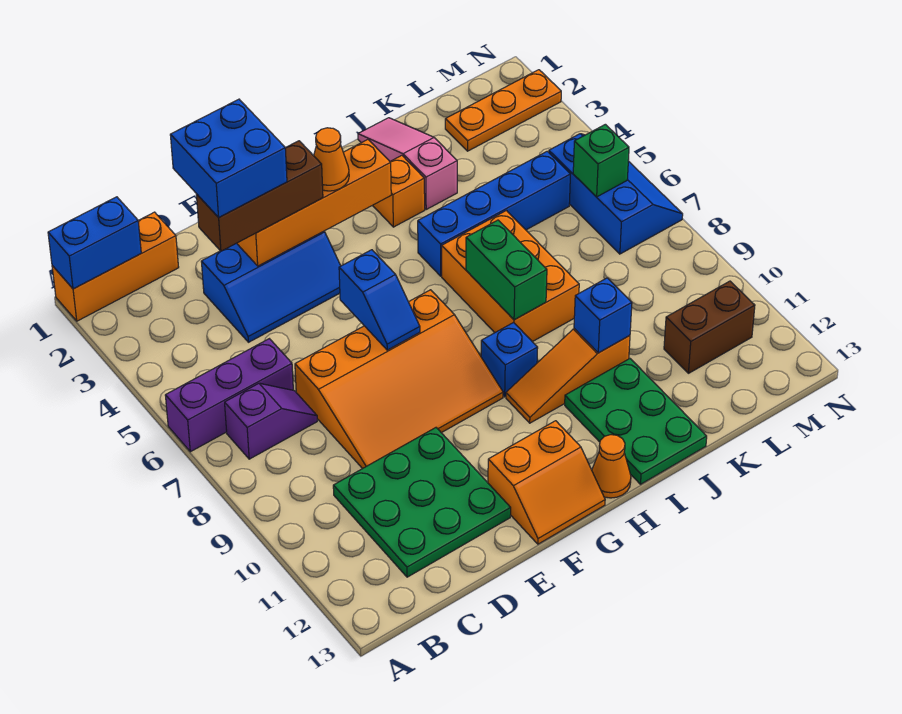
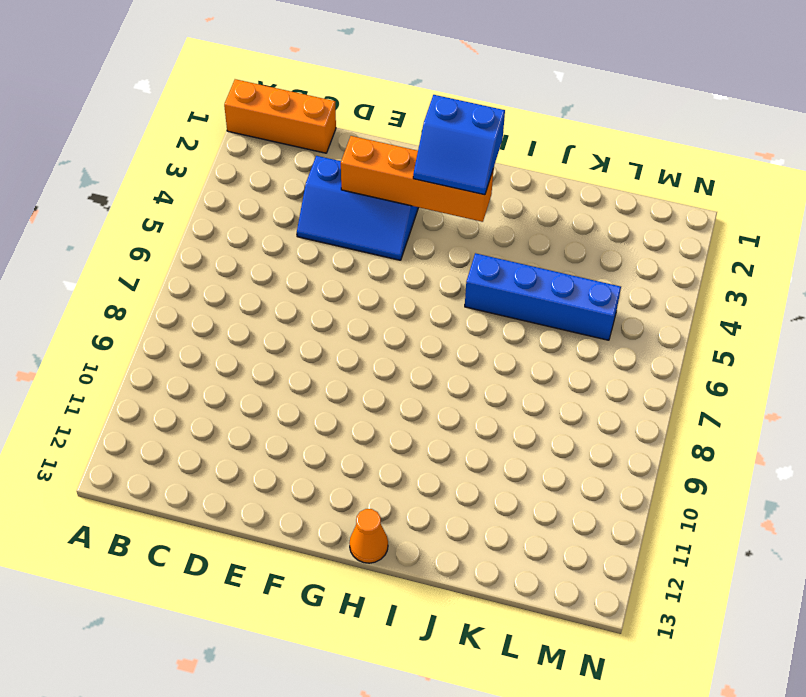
blue 2x2 slope [413,95,505,195] -> orange 1x1 cone [314,128,349,191]
none -> purple 1x3 brick [165,339,293,452]
none -> purple 1x2 slope [225,383,317,459]
none -> green 3x3 plate [333,428,511,577]

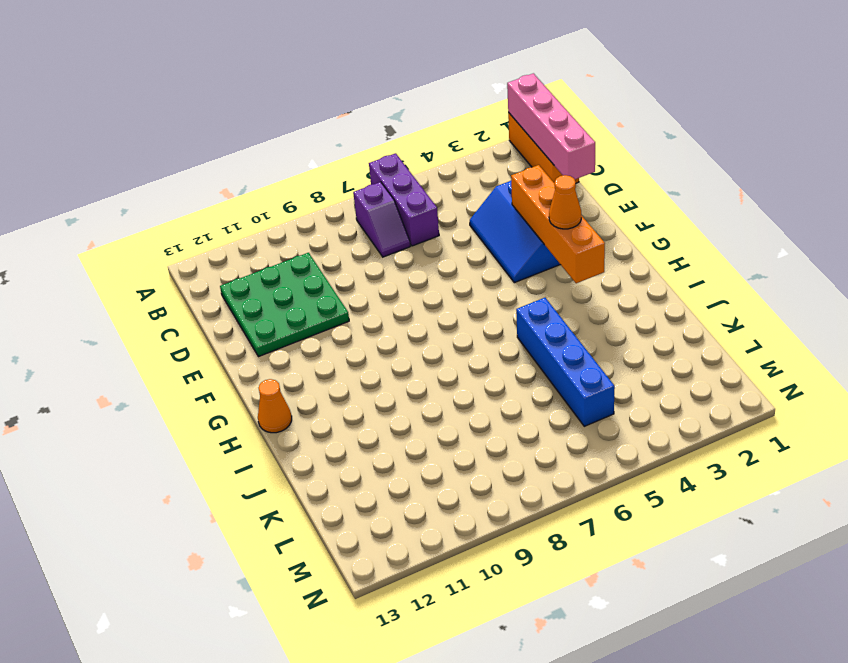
pink 1x4 brick [507,73,595,179] -> blue 1x2 brick [48,197,141,289]
none -> orange 3x4 slope [295,290,503,469]
none -> orange 2x2 slope [488,421,605,544]
none -> blue 1x1 brick [481,323,538,397]

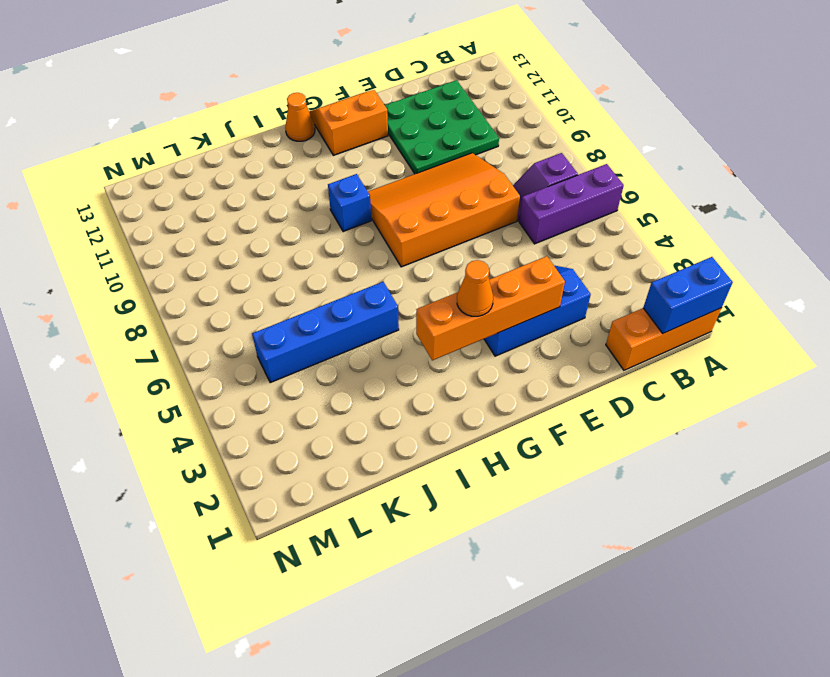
none -> orange 1x3 slope [506,329,630,423]
none -> orange 1x1 brick [373,155,425,227]
none -> orange 2x3 brick [442,211,579,342]

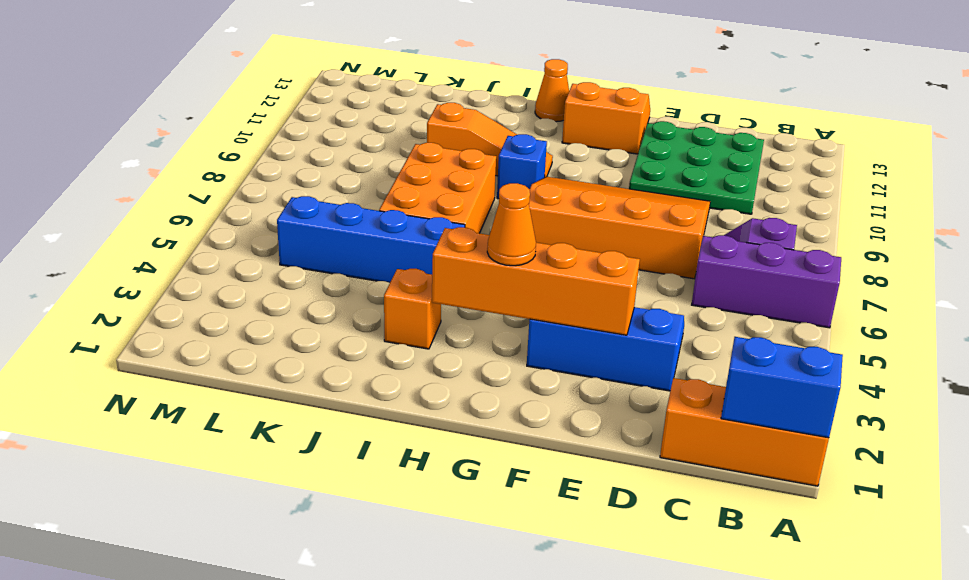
none -> green 2x3 plate [565,359,707,484]
none -> pink 1x3 slope [358,118,457,209]
none -> orange 1x3 plate [445,70,561,151]

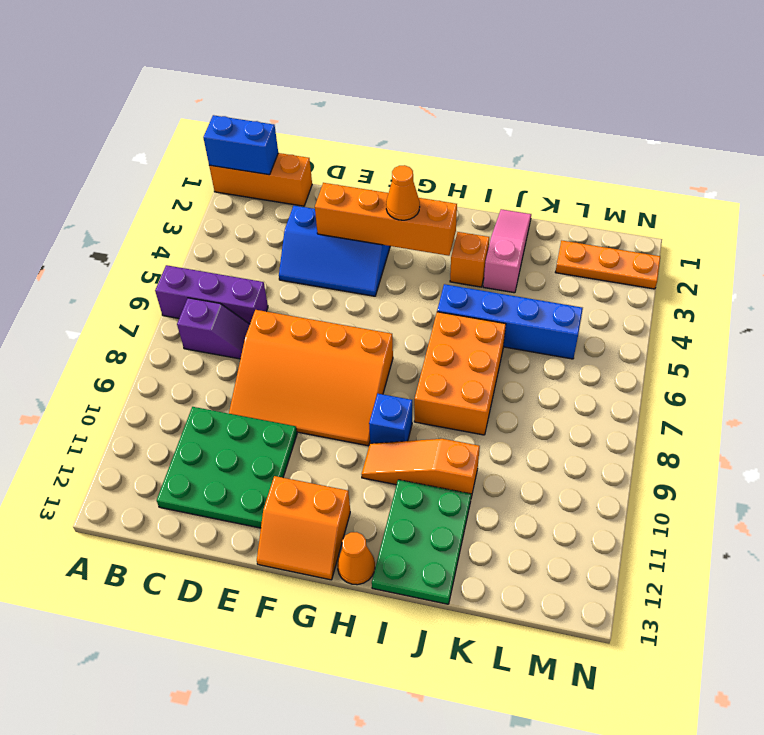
none -> brown 1x2 brick [664,281,755,373]
none -> blue 2x3 slope [549,134,683,254]
none -> blue 1x2 slope [339,250,420,350]

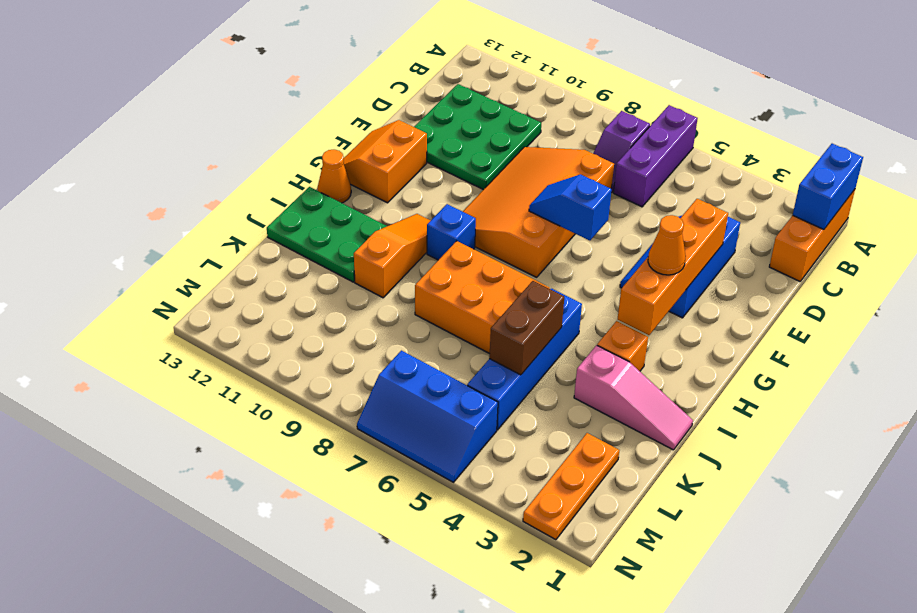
brown 1x2 brick [489,281,564,375] -> brown 1x2 brick moved to [664,281,755,373]
none -> green 1x2 brick [466,220,547,320]
none -> blue 1x1 brick [574,278,632,353]
none -> green 1x1 brick [573,124,629,197]

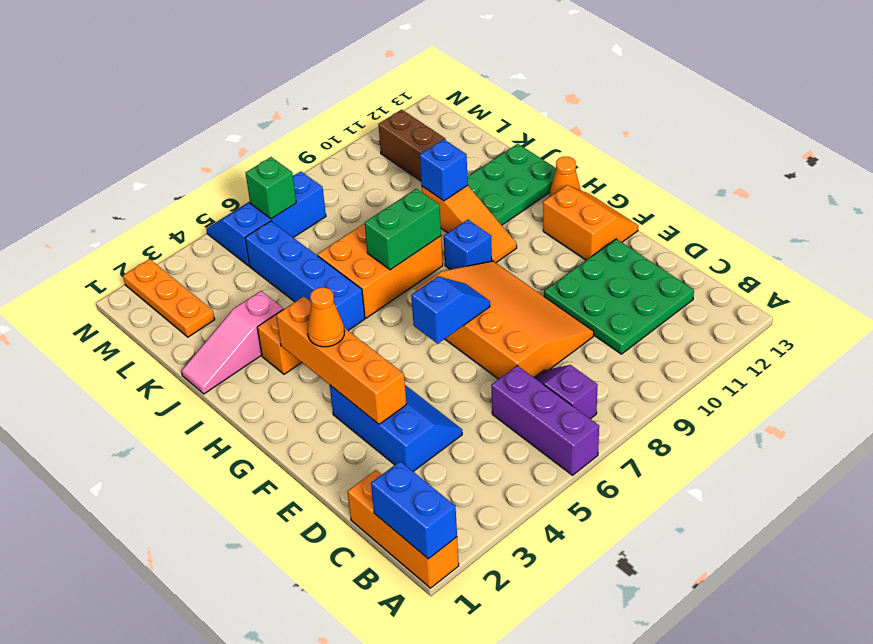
none -> brown 1x3 brick [196,141,323,251]
none -> blue 2x2 brick [170,99,287,217]

